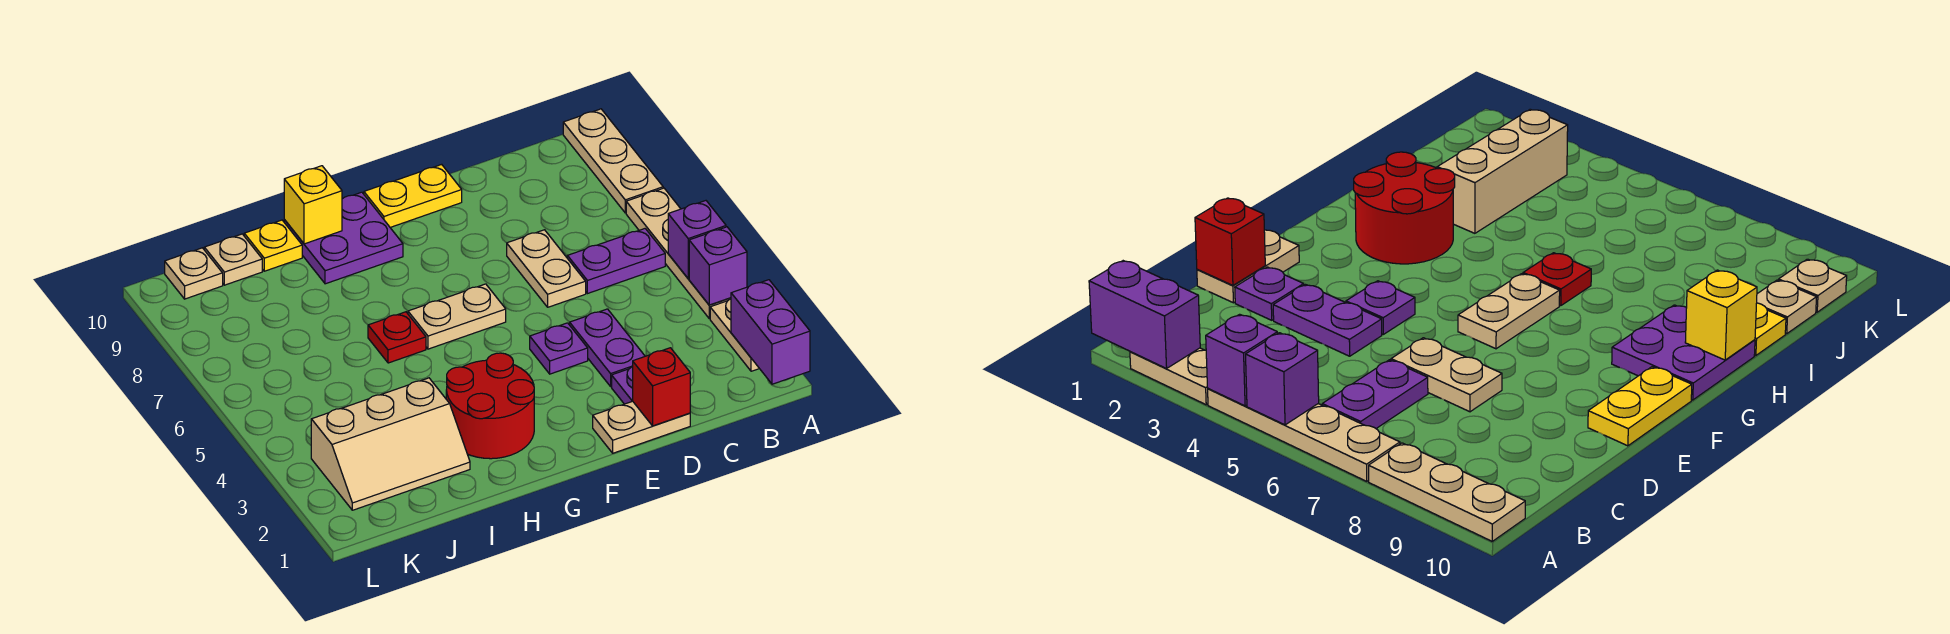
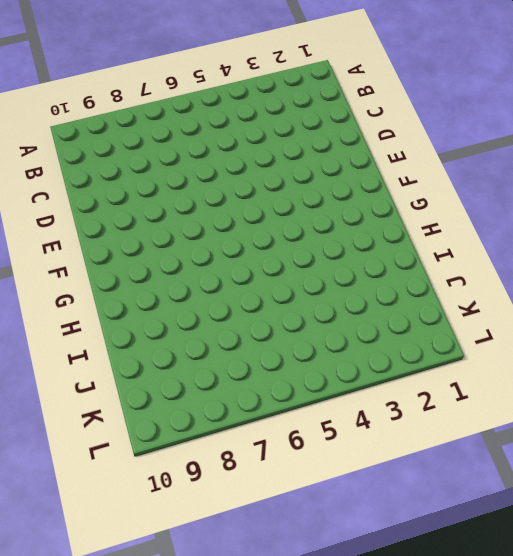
none -> tan 1x2 plate [710,299,759,371]
none -> tan 1x4 plate [626,188,731,318]
none -> tan 1x3 plate [563,109,663,213]

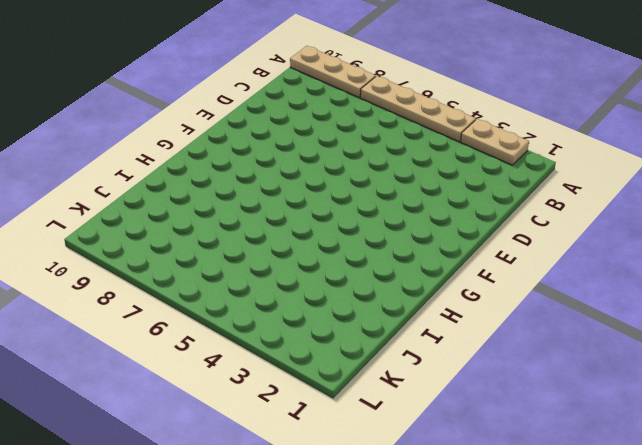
none -> purple 1x2 plate [567,229,665,294]
none -> tan 1x2 plate [593,401,690,453]
none -> purple 1x1 plate [612,367,633,404]

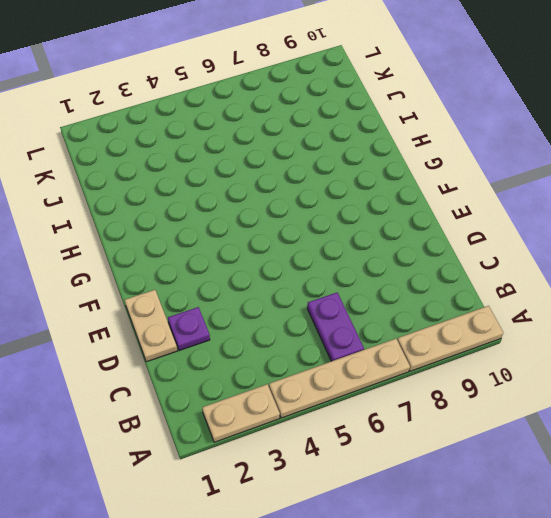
none -> purple 1x2 plate [570,309,645,386]
none -> tan 1x2 plate [507,230,586,307]
none -> purple 1x1 plate [530,323,588,374]

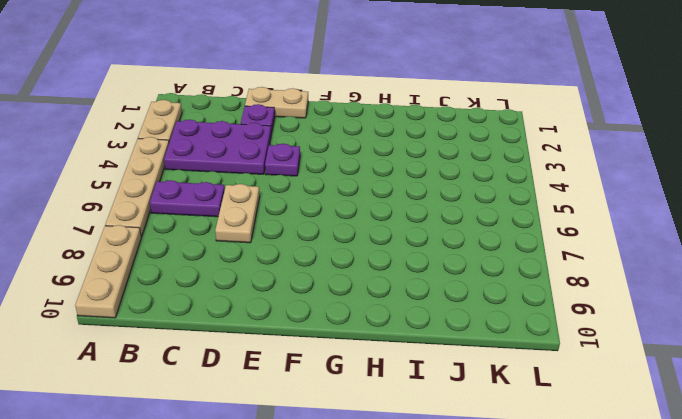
purple 2x3 plate [164,120,271,174] -> purple 1x2 plate [570,309,645,386]
none -> yellow 1x2 plate [364,164,462,227]
none -> tan 1x2 plate [408,284,506,349]
none -> red 2x2 round brick [446,353,534,459]

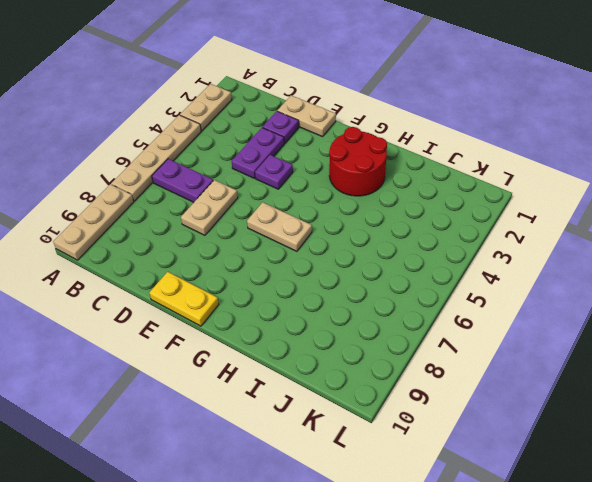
none -> purple 2x2 plate [284,192,403,284]
none -> red 1x1 plate [368,312,426,363]
none -> tan 2x3 slope [311,378,470,510]

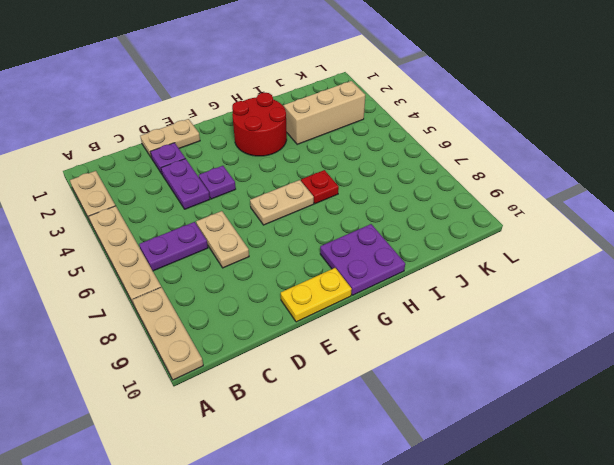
none -> yellow 1x1 plate [244,220,302,271]
none -> tan 1x1 plate [204,234,262,285]
none -> tan 1x1 plate [165,248,223,299]

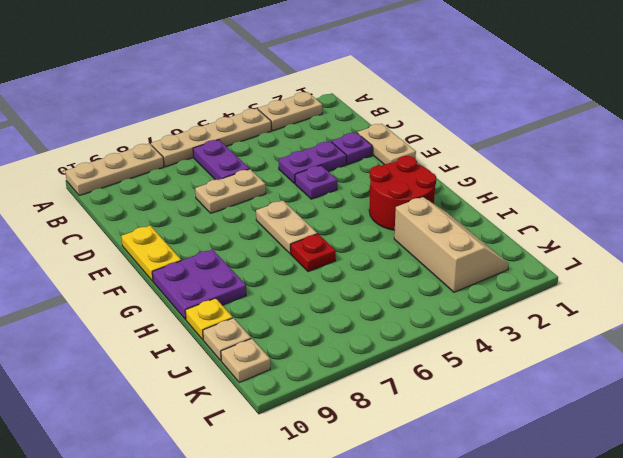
none -> purple 1x2 brick [731,280,810,384]
none -> purple 1x1 brick [689,227,747,305]
none -> purple 1x1 brick [668,201,726,279]

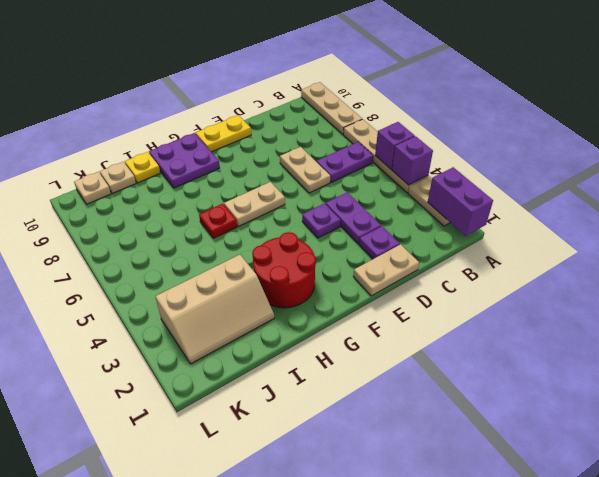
none -> red 1x1 brick [633,348,690,426]
none -> yellow 1x1 brick [284,166,342,244]

